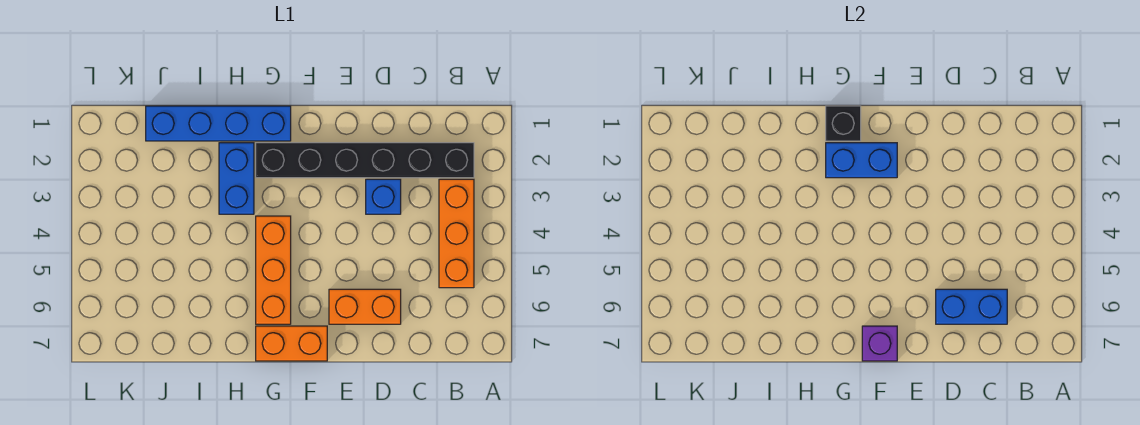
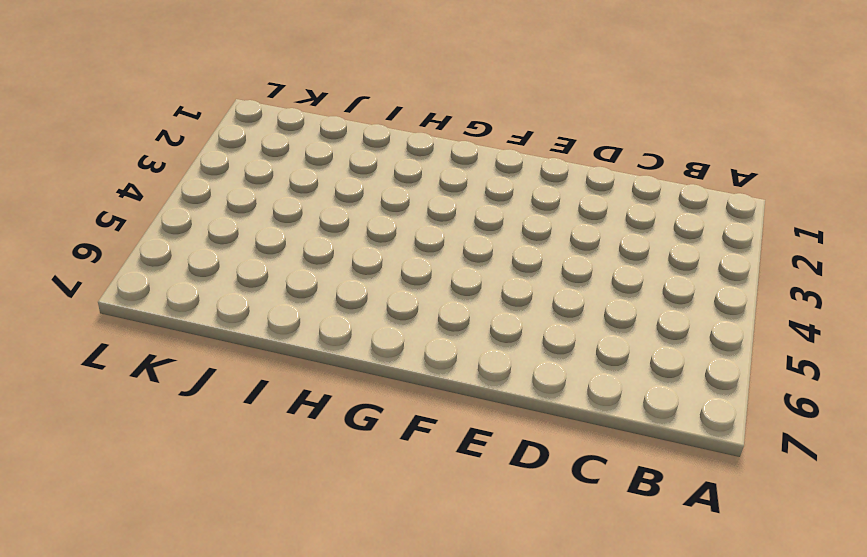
none -> black 1x6 brick [256,143,474,178]
none -> orange 1x3 brick [439,179,474,288]
none -> blue 1x1 brick [366,179,401,214]

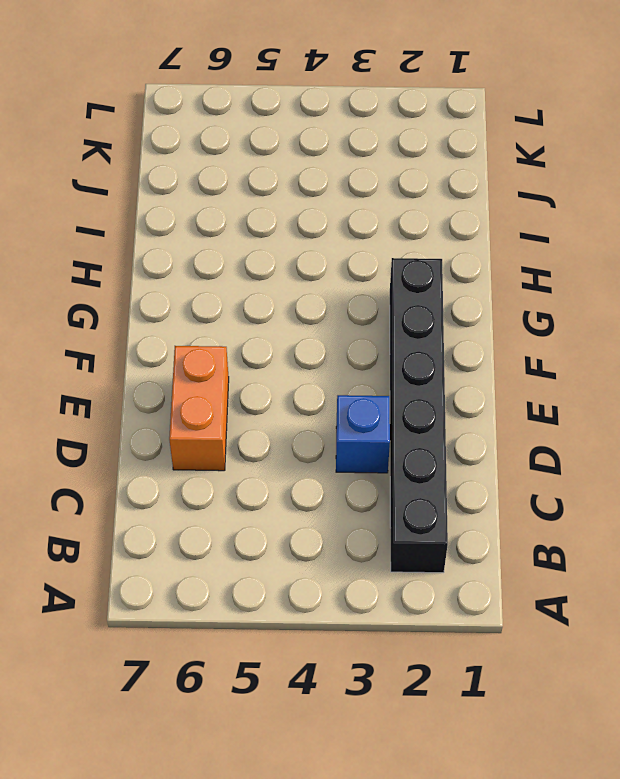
none -> orange 1x3 brick [439,179,474,288]
none -> orange 1x2 brick [256,326,327,361]
none -> blue 1x4 brick [146,106,291,141]

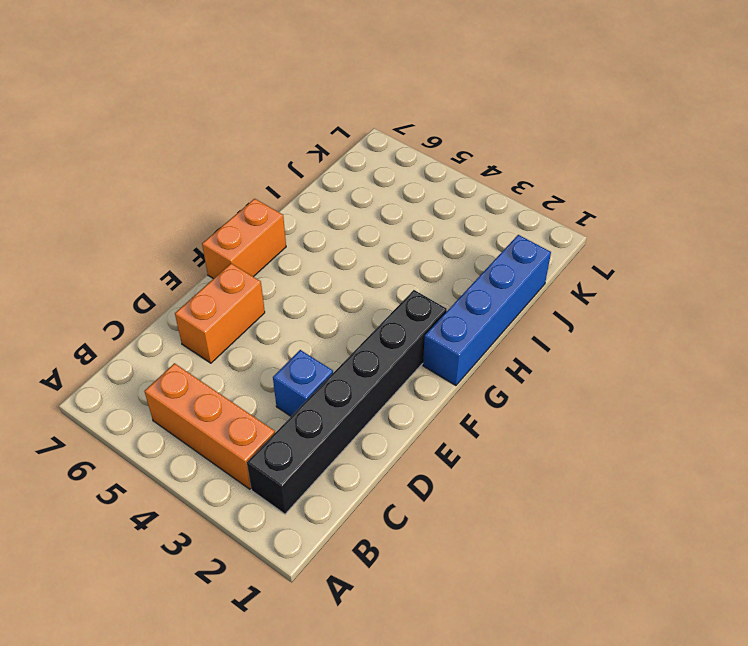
none -> orange 1x3 brick [256,216,291,324]
none -> blue 1x2 brick [219,143,254,214]
none -> blue 1x2 brick [936,289,1007,324]

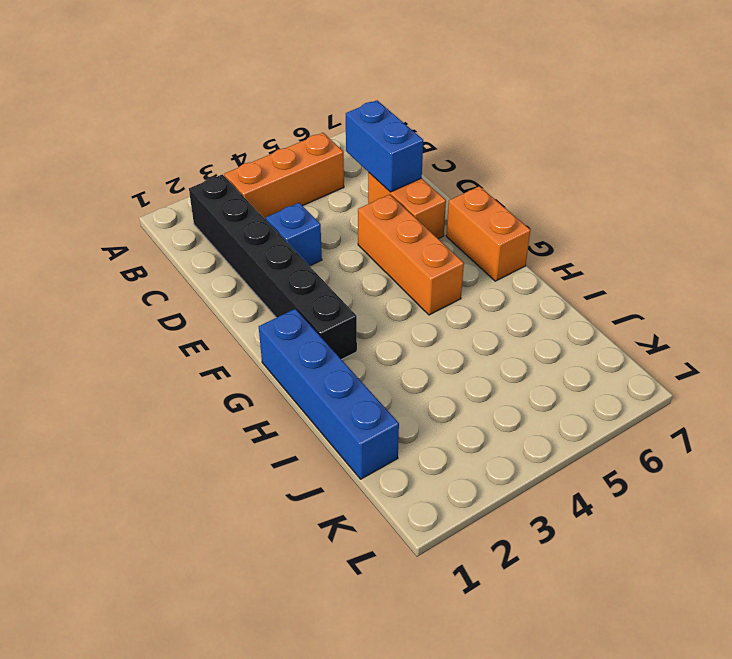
orange 1x3 brick [358,195,464,315] -> orange 1x3 brick turned to [256,216,291,324]
none -> blue 1x2 brick [219,143,254,214]
none -> blue 1x2 brick [826,143,897,178]
none -> purple 1x1 brick [862,326,897,361]

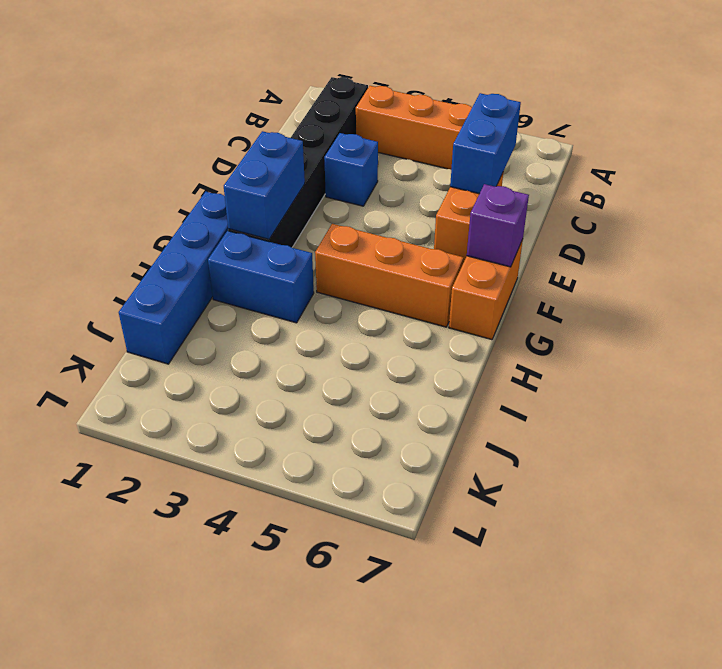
none -> black 1x1 brick [826,106,861,141]

